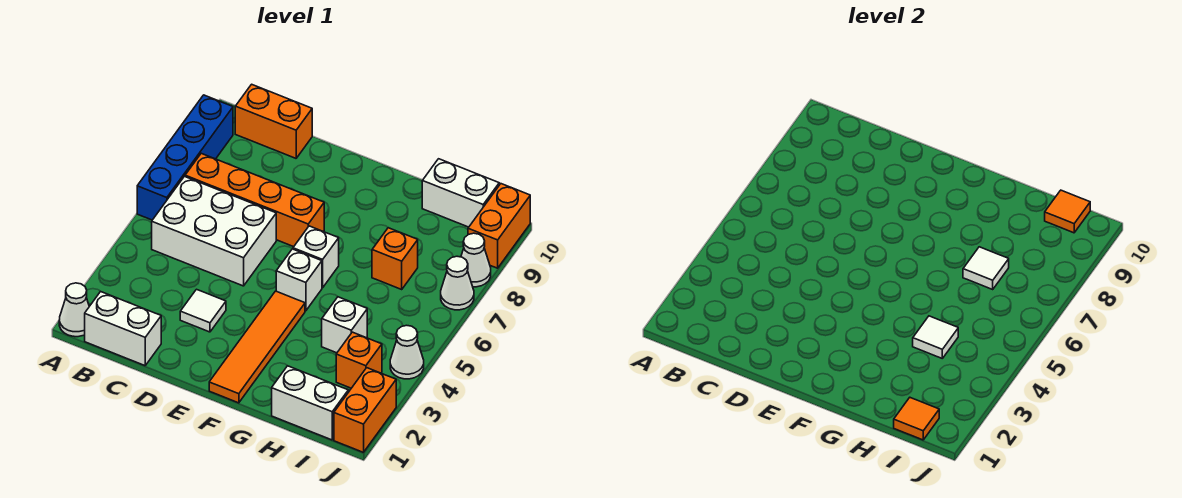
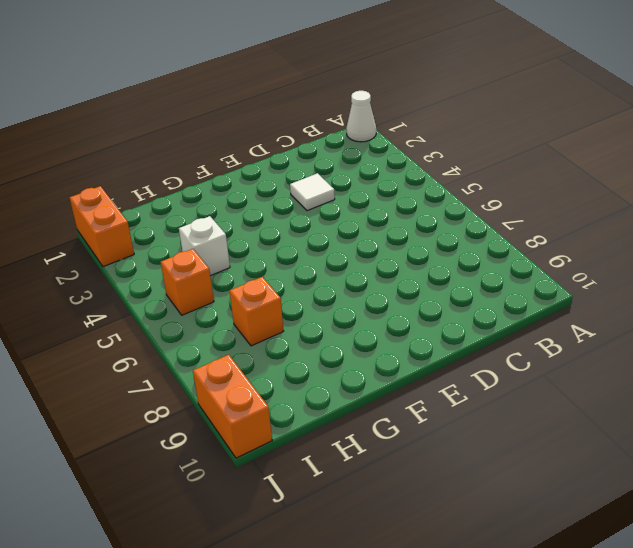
orange 1x1 brick [161,249,214,315] -> orange 1x1 brick moved to [336,332,382,388]
none -> blue 1x4 brick [137,95,233,220]
none -> white 1x2 brick [85,291,161,366]
none -> white 2x3 brick [152,177,276,286]

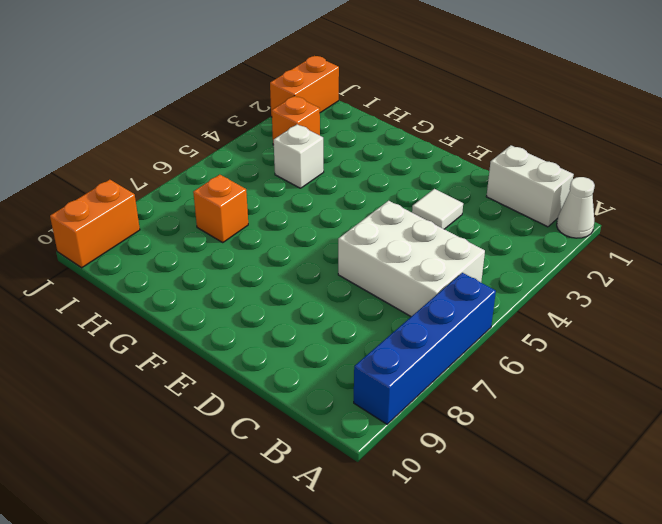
none -> orange 1x4 brick [185,153,324,247]
none -> orange 1x2 brick [235,84,312,158]
none -> orange 1x4 tile [209,291,305,403]

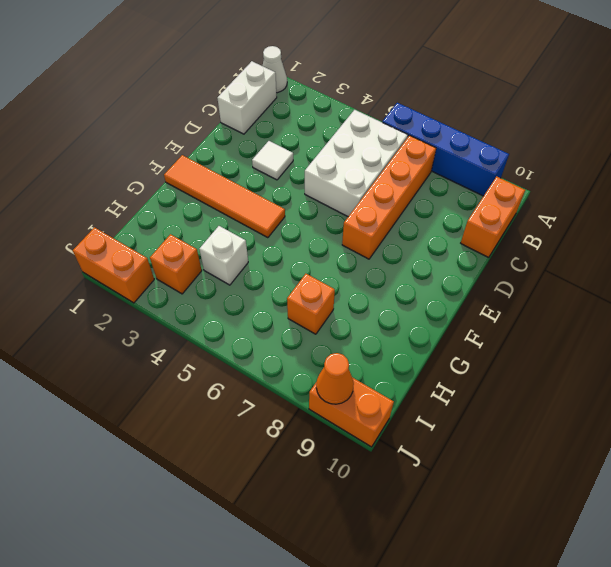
orange 1x1 cone [316,353,354,404] -> none
none -> white 1x1 brick [276,249,322,311]
none -> white 1x1 brick [293,226,339,288]
none -> white 1x2 brick [272,366,348,440]

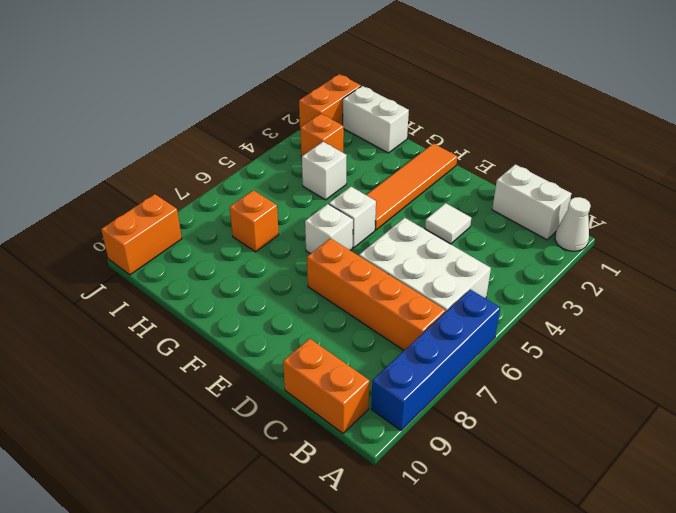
none -> white 1x2 brick [422,159,499,227]
none -> white 1x1 cone [390,325,424,379]
none -> white 1x1 cone [441,256,474,310]

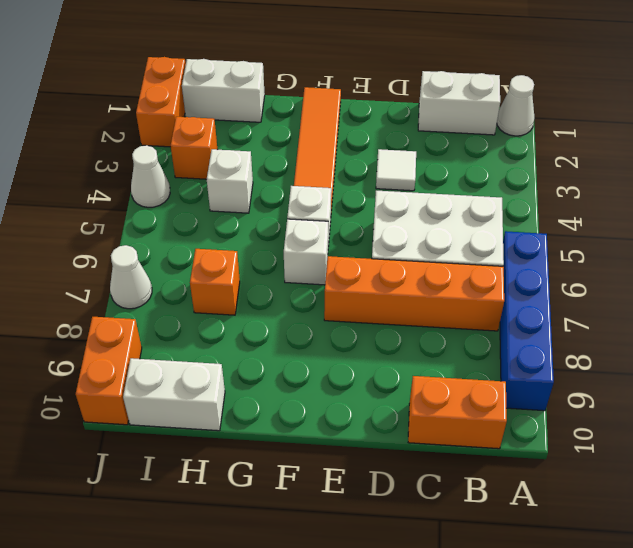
none -> white 1x1 cone [461,233,491,287]
none -> white 1x1 tile [913,316,958,358]
none -> white 1x1 tile [963,247,1009,289]

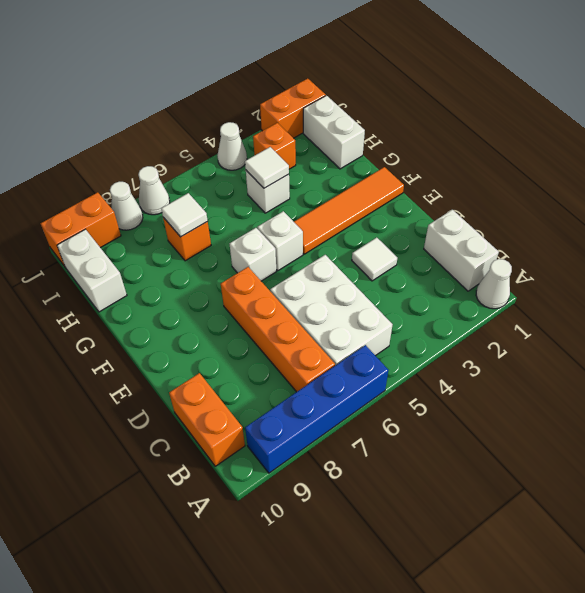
none -> orange 1x1 tile [894,398,939,440]
none -> orange 1x1 tile [1045,190,1090,233]

